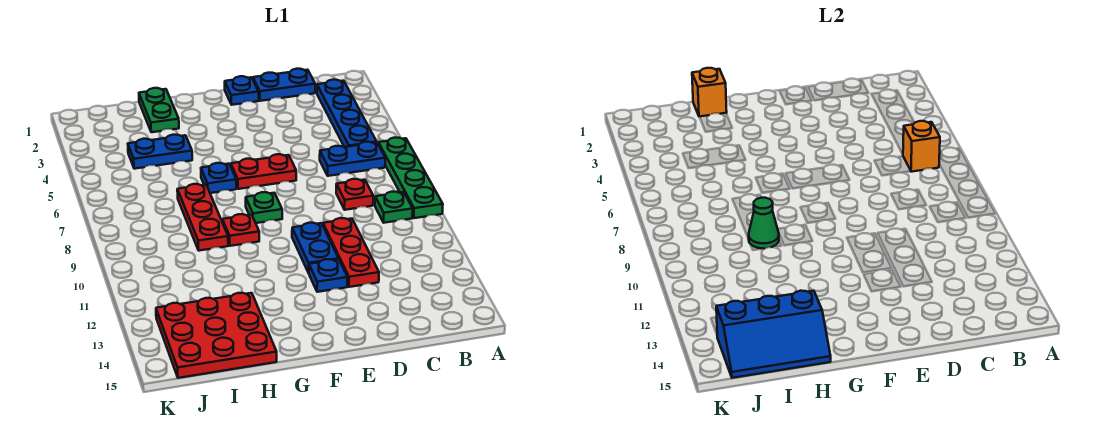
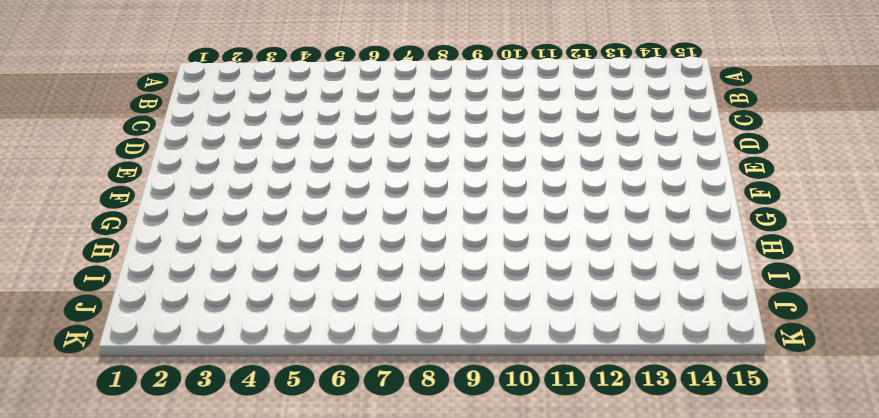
none -> green 1x4 plate [378,138,443,218]
none -> blue 1x4 plate [317,80,376,147]
none -> blue 1x2 plate [320,142,385,176]

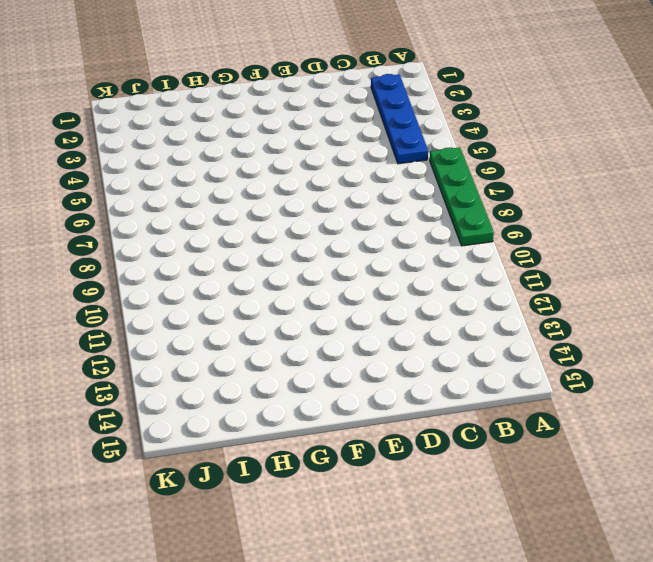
none -> blue 1x2 plate [320,142,385,176]
none -> green 1x1 plate [375,192,413,223]
none -> blue 1x2 plate [253,69,315,101]

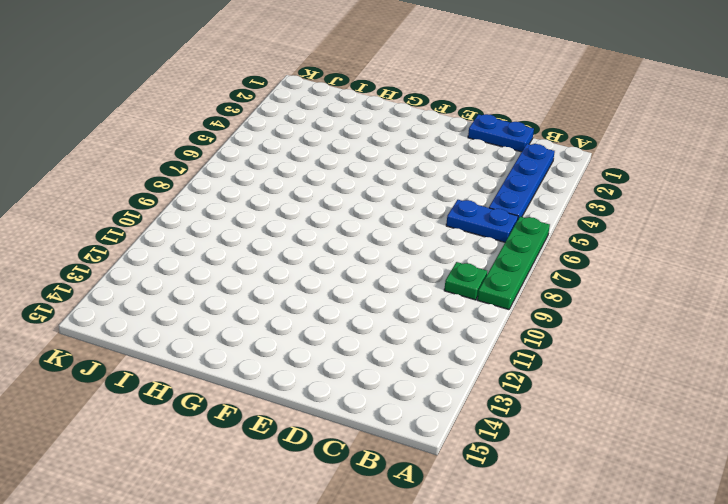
none -> red 1x1 plate [336,179,373,210]
none -> red 1x3 plate [323,218,379,287]
none -> blue 1x1 plate [225,76,259,105]

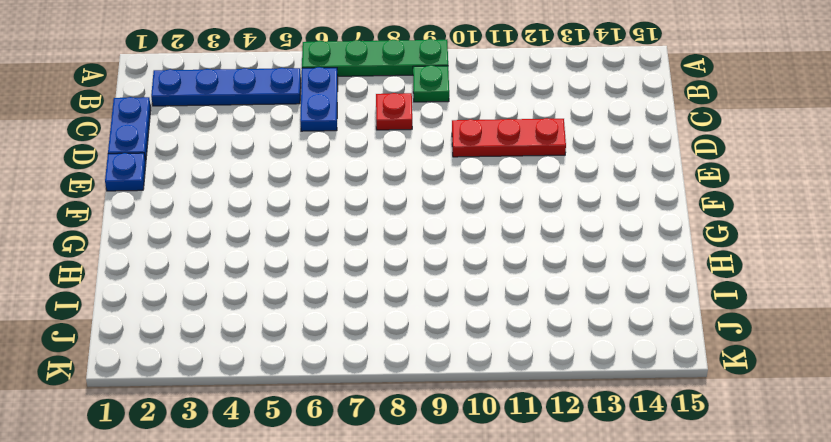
none -> red 1x2 plate [231,154,296,189]
none -> blue 1x2 plate [292,222,339,273]
none -> blue 1x1 plate [309,259,347,292]

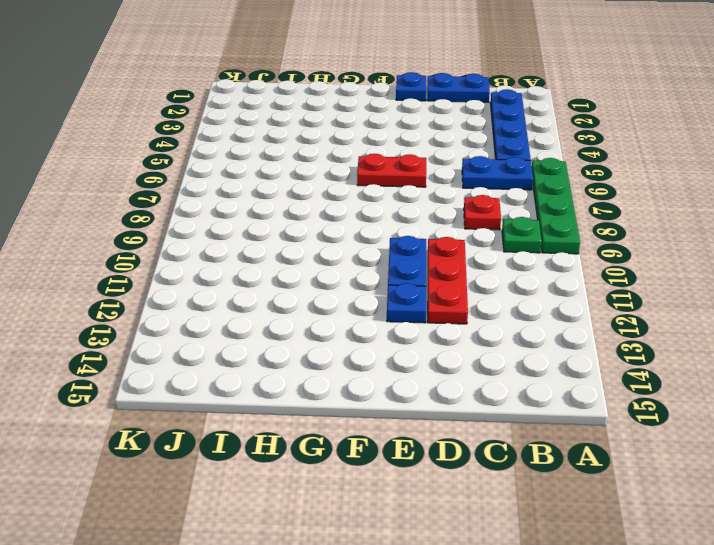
none -> green 1x1 plate [246,192,282,223]
none -> blue 1x1 plate [201,163,236,193]
none -> red 1x1 plate [222,214,259,246]

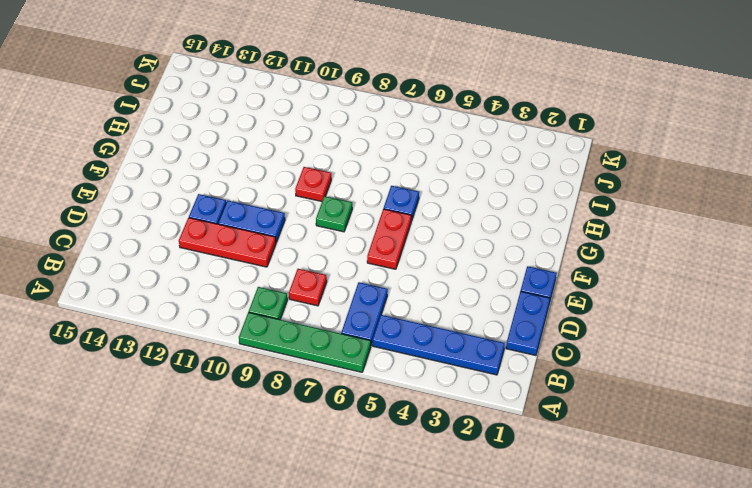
none -> green 1x2 plate [139,88,179,132]
none -> blue 1x2 plate [128,135,192,169]
none -> red 1x3 plate [177,184,228,251]

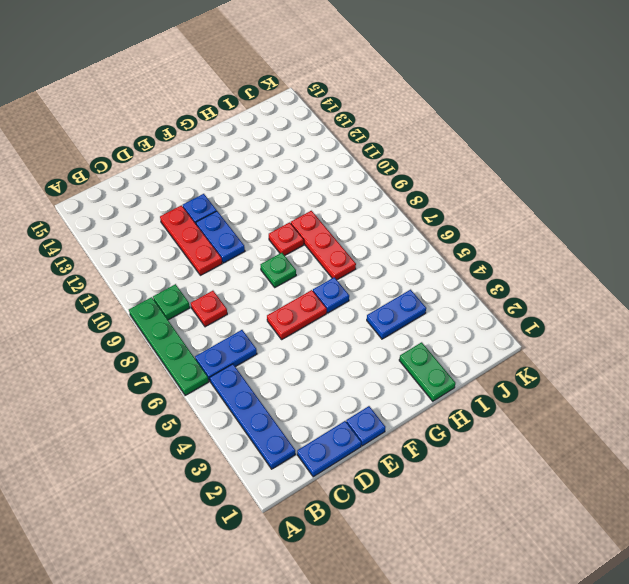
none -> red 3x3 plate [156,293,277,378]
none -> orange 1x1 brick [903,121,940,172]
none -> orange 1x1 brick [692,68,727,117]

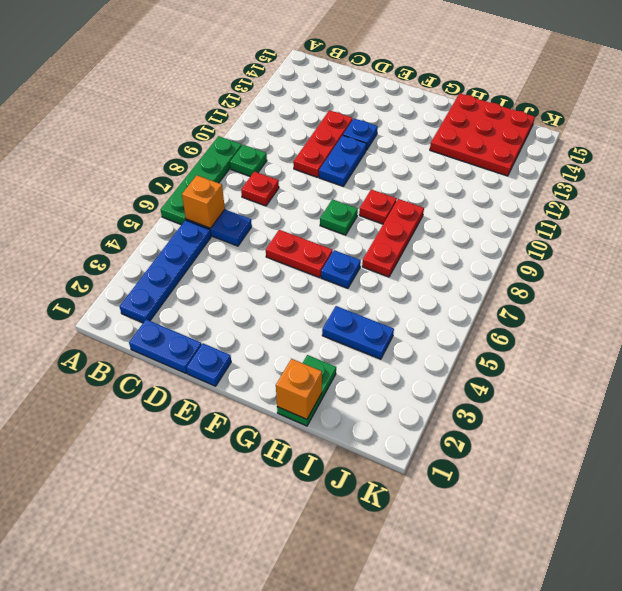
none -> green 1x1 cone [749,198,779,249]
none -> blue 2x3 slope [716,291,831,378]

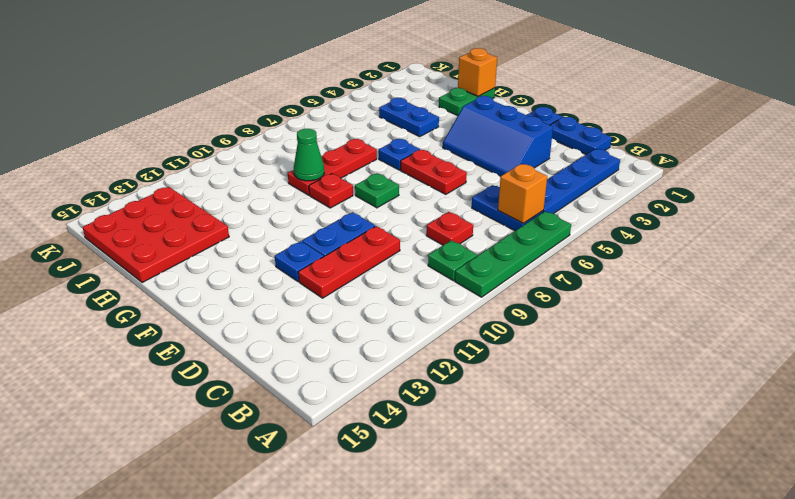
blue 2x3 slope [443,96,553,176] -> blue 2x3 slope moved to [716,291,831,378]

